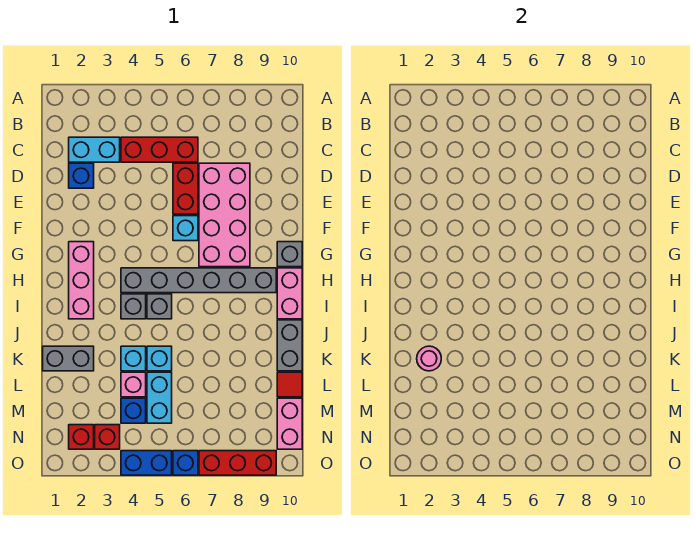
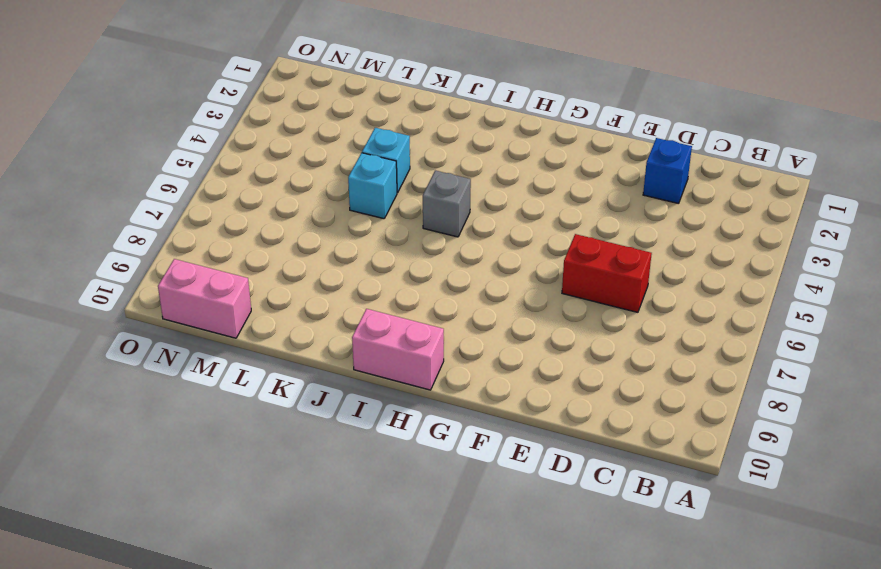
none -> cyan 1x2 brick [69,137,120,162]
none -> red 1x3 brick [121,137,198,162]
none -> pink 2x4 brick [199,163,250,267]

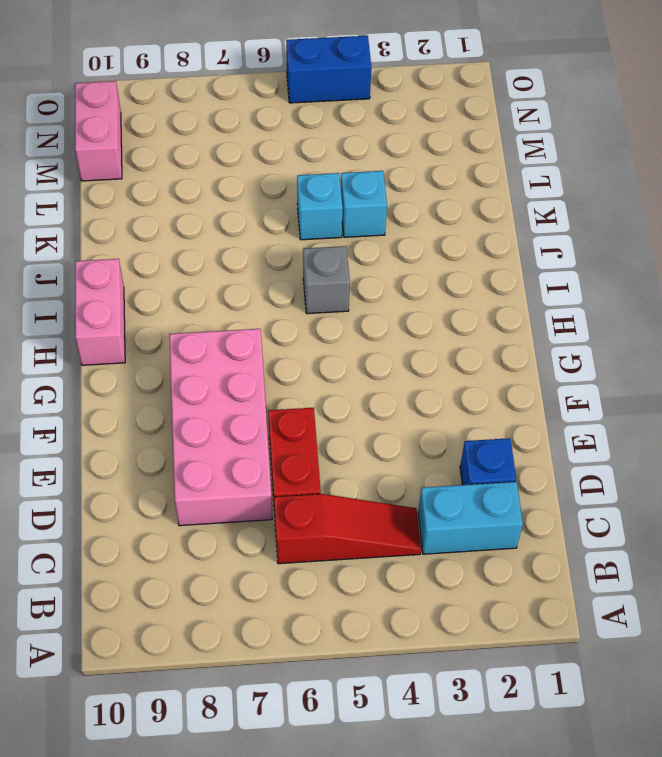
red 1x3 slope [274,494,421,564] -> red 1x3 brick [121,137,198,162]
none -> cyan 1x1 brick [173,216,198,241]
none -> pink 1x3 brick [69,242,94,319]
none -> grey 1x1 brick [277,242,302,267]

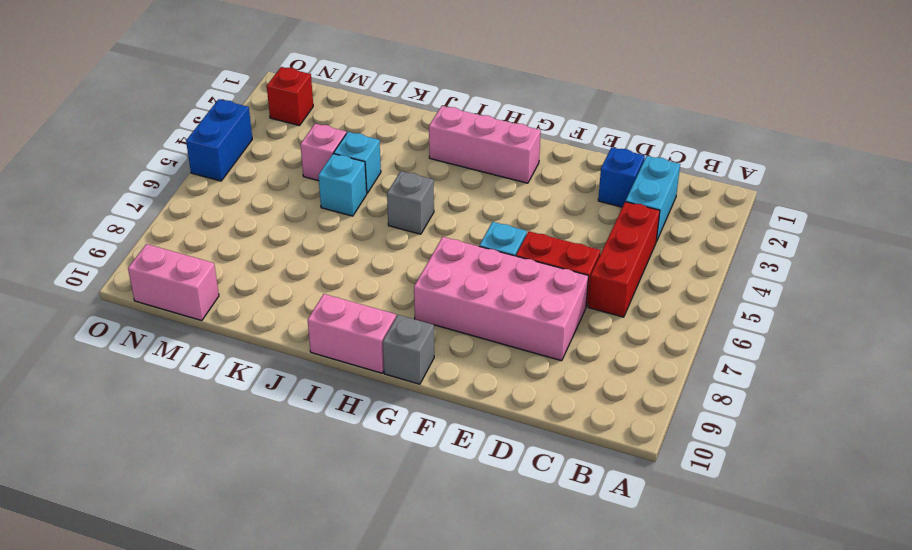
none -> grey 1x6 brick [121,268,276,293]
none -> grey 1x1 brick [121,294,146,319]
none -> grey 1x2 brick [277,320,302,371]

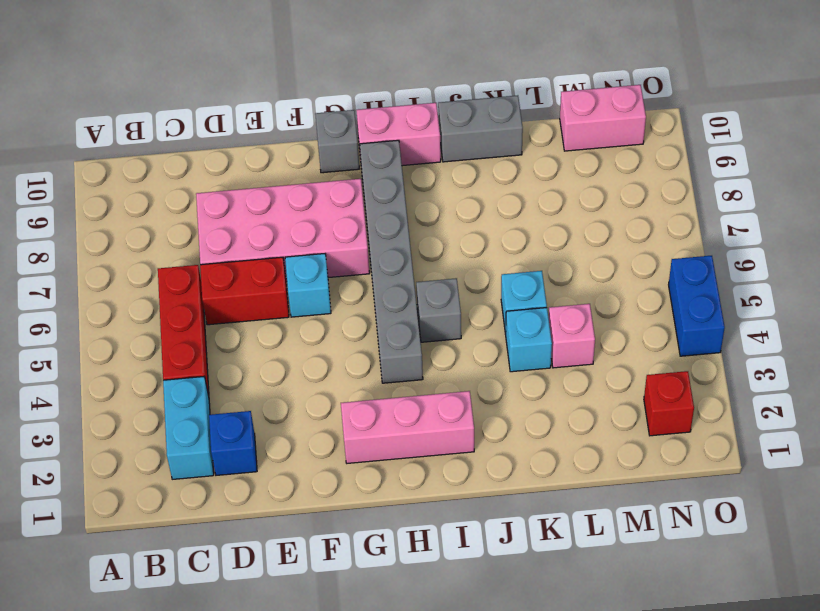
none -> grey 1x1 brick [121,294,146,319]
none -> grey 1x2 brick [43,346,94,371]
none -> cyan 1x2 brick [147,372,172,423]

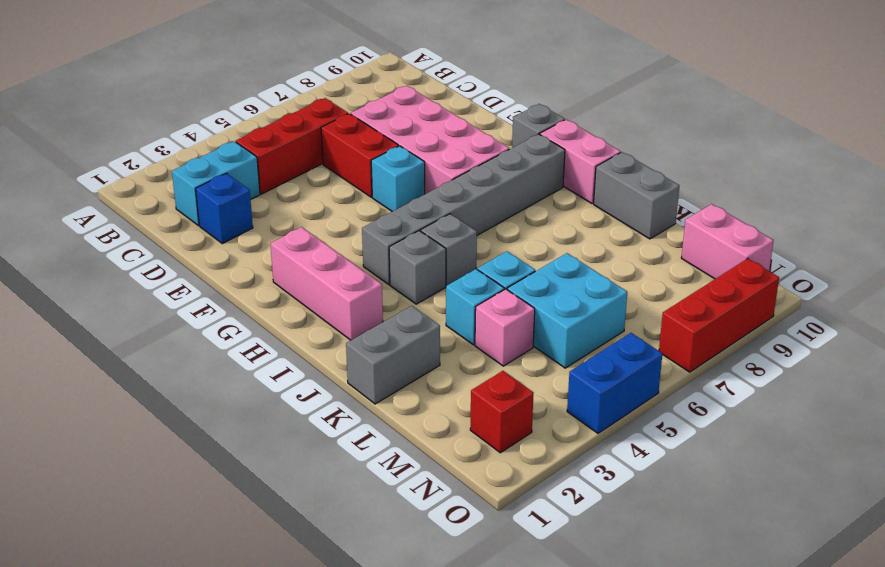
cyan 2x2 brick [507,253,627,368] -> cyan 1x2 brick [147,372,172,423]
none -> red 1x1 tile [277,372,302,397]
none -> blue 1x1 brick [121,398,146,423]
none -> red 1x1 brick [95,425,120,449]

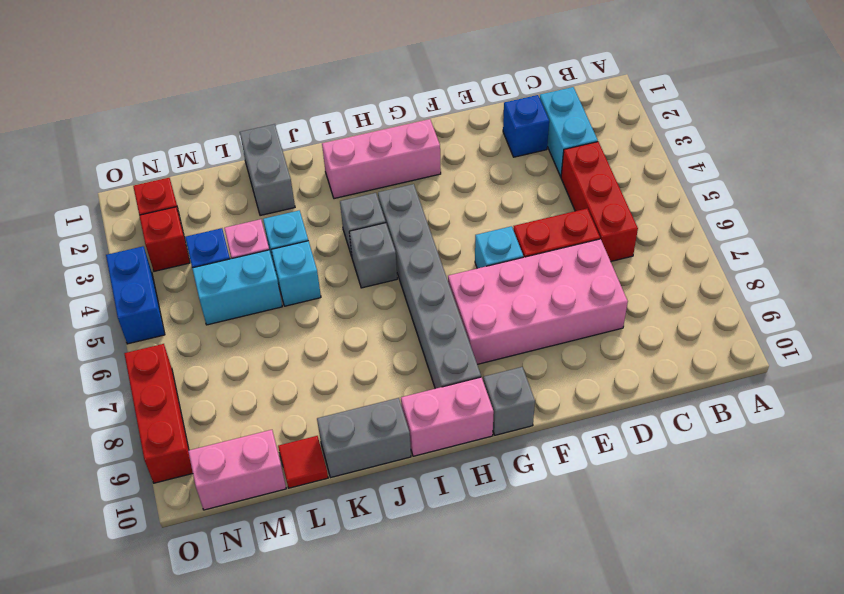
none -> blue 1x1 brick [173,451,198,475]
none -> pink 1x1 round brick [417,346,441,371]

